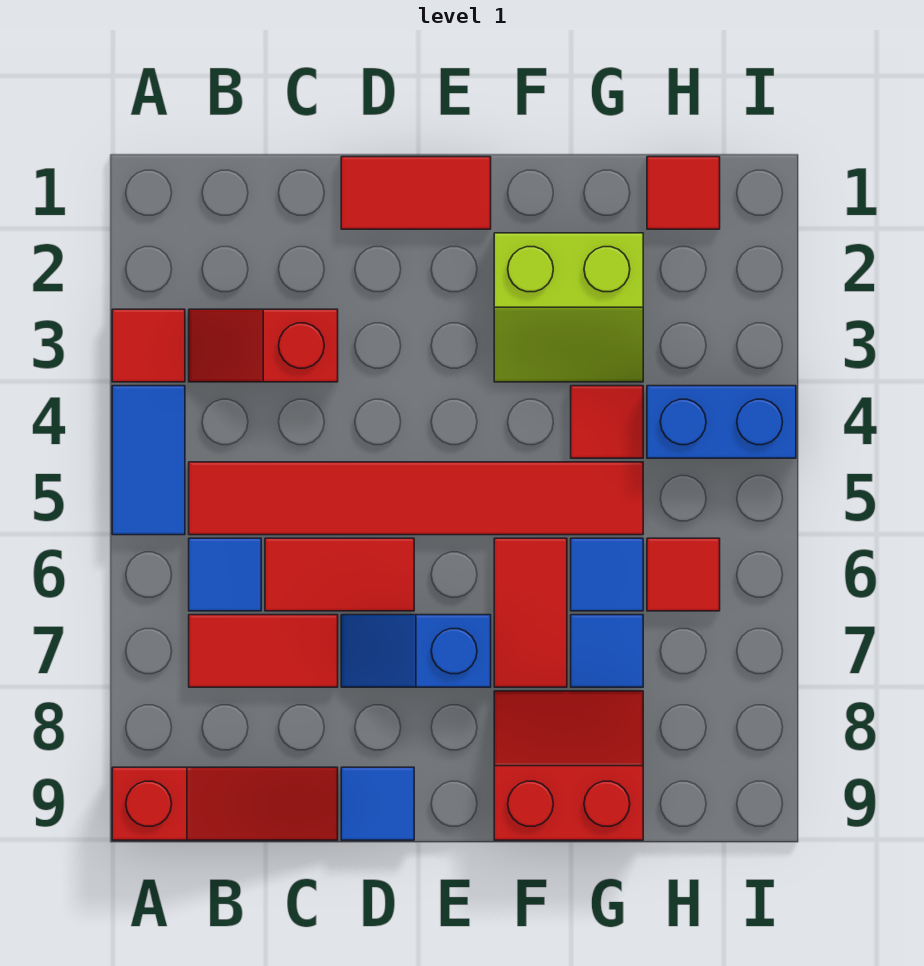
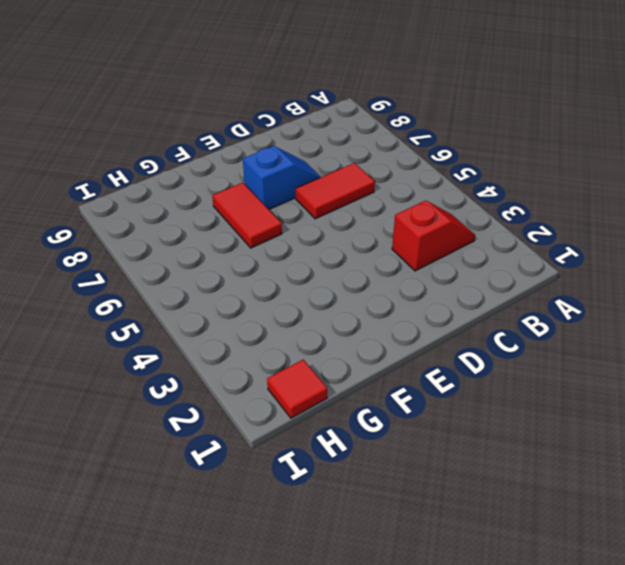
none -> red 1x1 tile [112,309,185,382]
none -> blue 1x2 tile [112,386,185,535]
none -> red 1x3 slope [112,767,338,840]

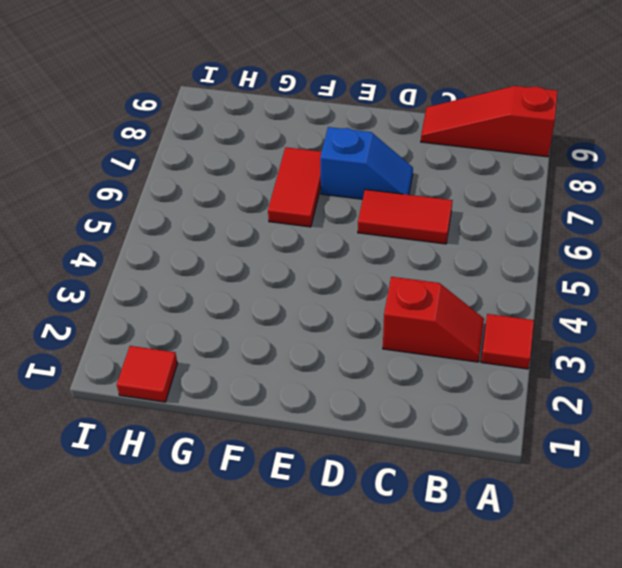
none -> blue 1x2 tile [112,386,185,535]
none -> red 1x6 tile [189,462,643,535]
none -> blue 1x1 tile [189,538,261,611]

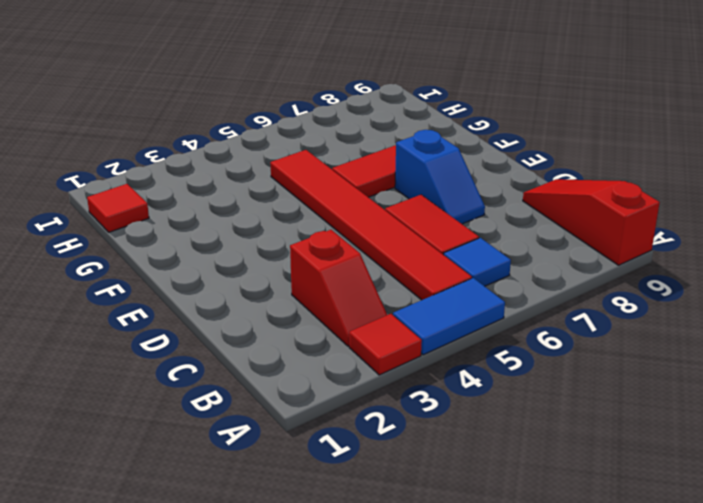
none -> red 1x2 tile [189,615,338,687]
none -> red 1x2 tile [341,157,491,229]
none -> blue 1x1 tile [341,767,414,840]

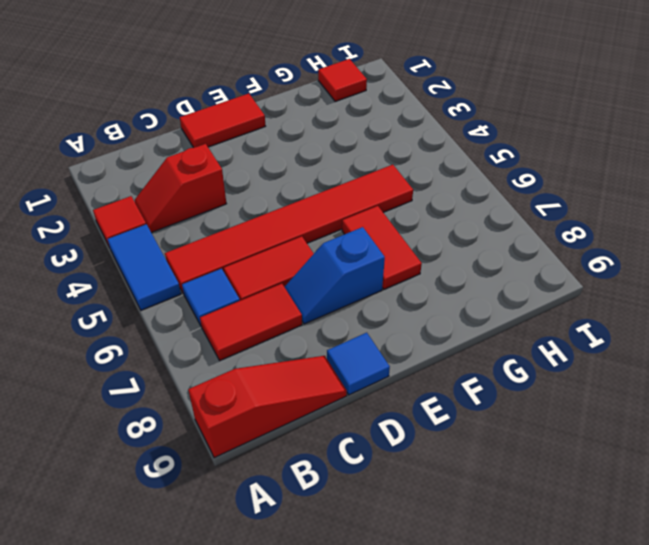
none -> lime 2x2 slope [494,233,643,382]
none -> red 2x2 slope [494,691,643,840]
none -> red 1x1 tile [571,386,643,458]

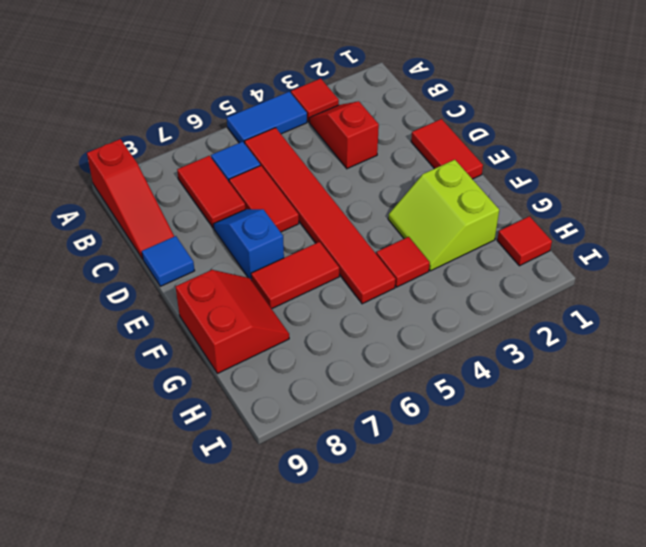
none -> blue 1x1 tile [571,538,643,611]
none -> blue 1x1 tile [571,615,643,687]
none -> blue 1x2 brick [647,386,796,458]

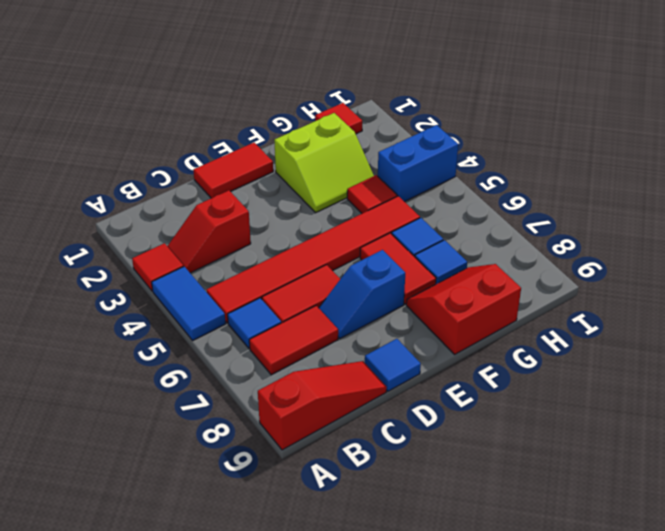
none -> red 1x1 tile [647,538,720,611]

